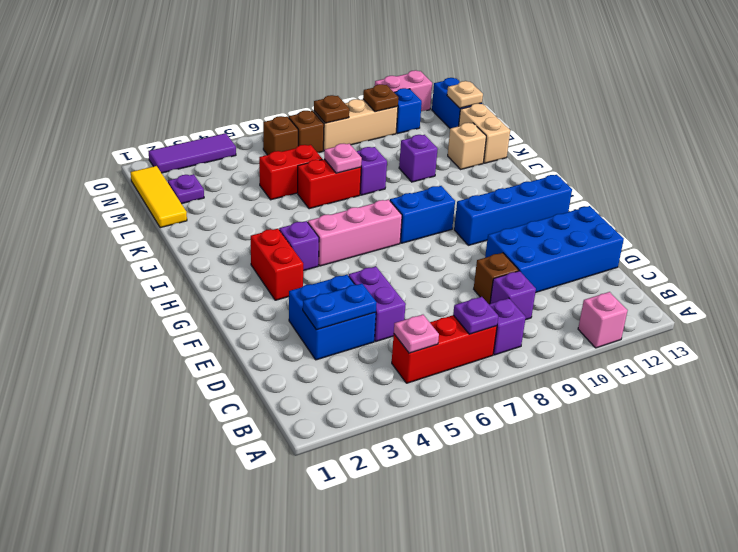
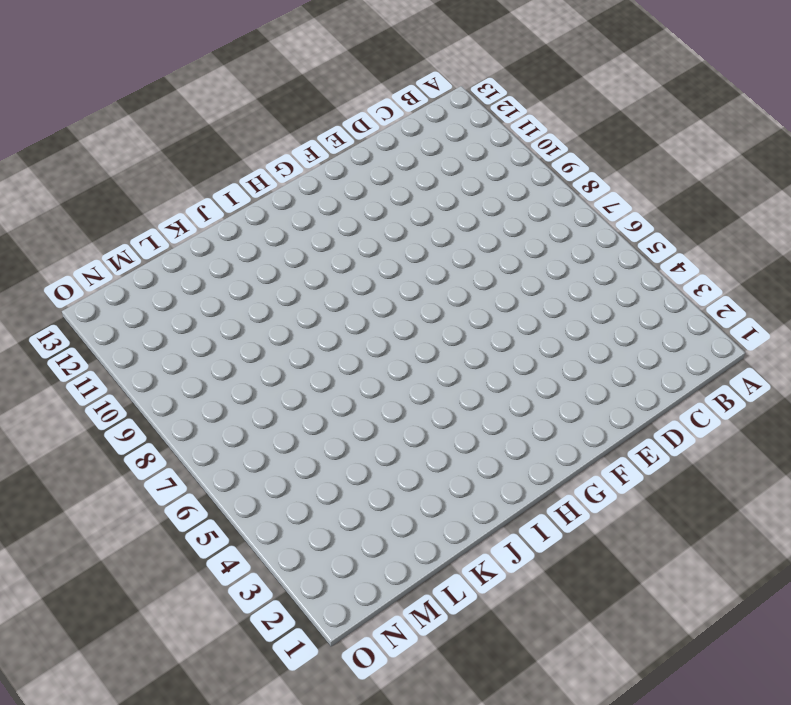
none -> pink 1x1 brick [578,292,628,348]
none -> red 1x3 brick [392,315,497,383]
none -> purple 1x1 brick [489,298,526,355]
none -> purple 1x1 brick [490,271,536,320]

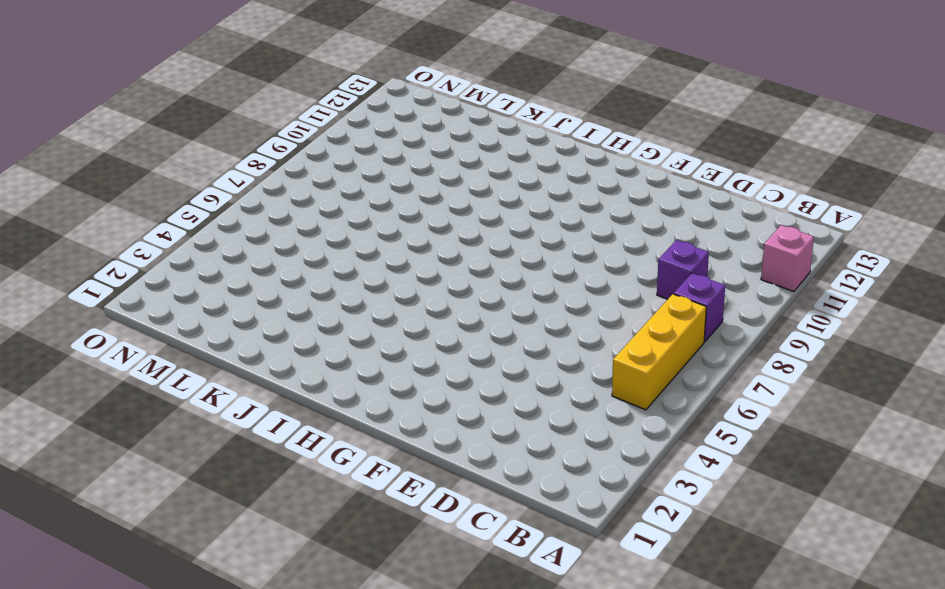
yellow 1x3 brick [612,294,706,410] -> red 1x3 brick [392,315,497,383]
none -> blue 2x2 brick [289,275,376,360]
none -> purple 1x2 brick [348,267,406,341]
none -> brown 1x1 brick [474,253,519,304]
none -> blue 2x4 brick [485,206,624,293]

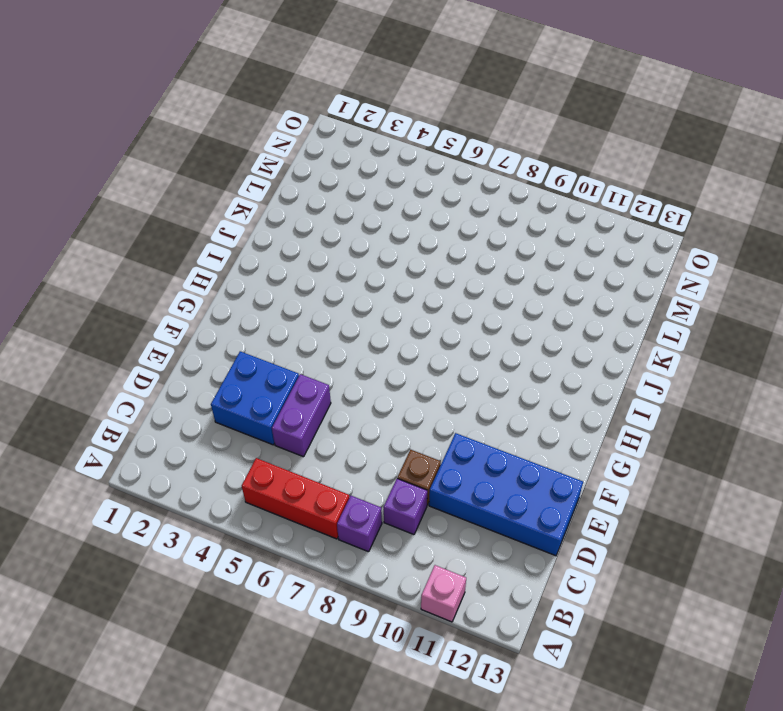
none -> red 1x2 brick [251,229,303,300]
none -> blue 1x4 brick [454,175,572,245]
none -> purple 1x1 brick [279,221,319,271]
none -> pink 1x3 brick [308,200,402,266]

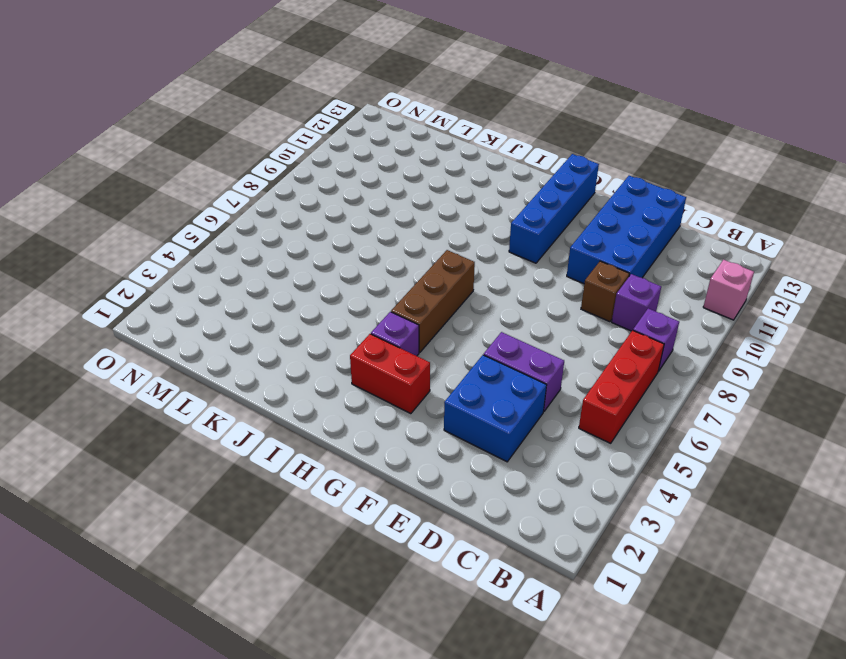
brown 1x3 brick [391,250,475,353] -> pink 1x3 brick [308,200,402,266]
none -> blue 1x2 brick [390,186,455,243]
none -> red 1x2 brick [298,159,361,209]
none -> purple 1x1 brick [356,147,387,195]
none -> purple 1x1 brick [399,135,438,182]

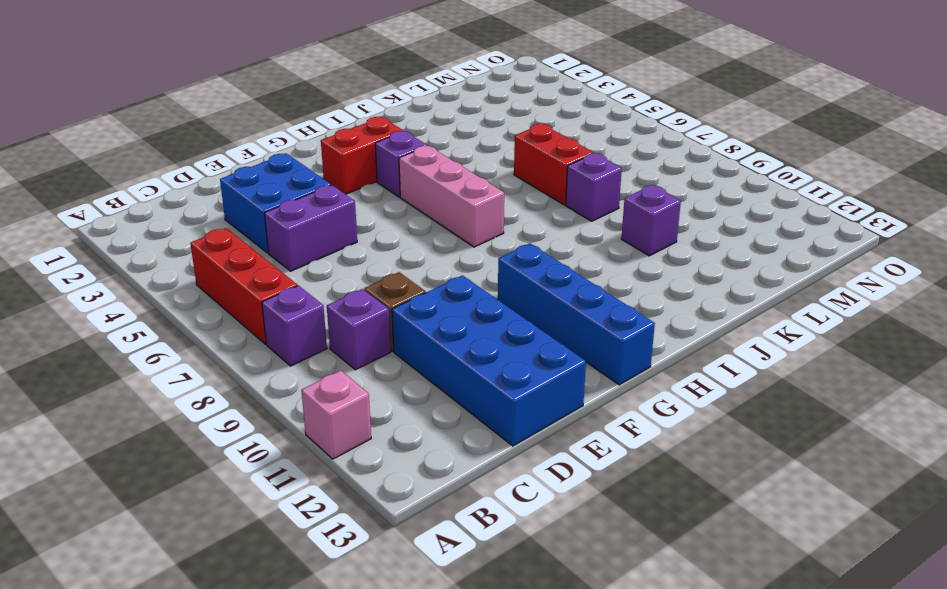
none -> blue 1x2 brick [390,186,455,243]
none -> tan 1x1 brick [448,123,486,169]
none -> tan 1x2 brick [459,104,510,163]
none -> yellow 1x3 tile [131,166,187,228]

